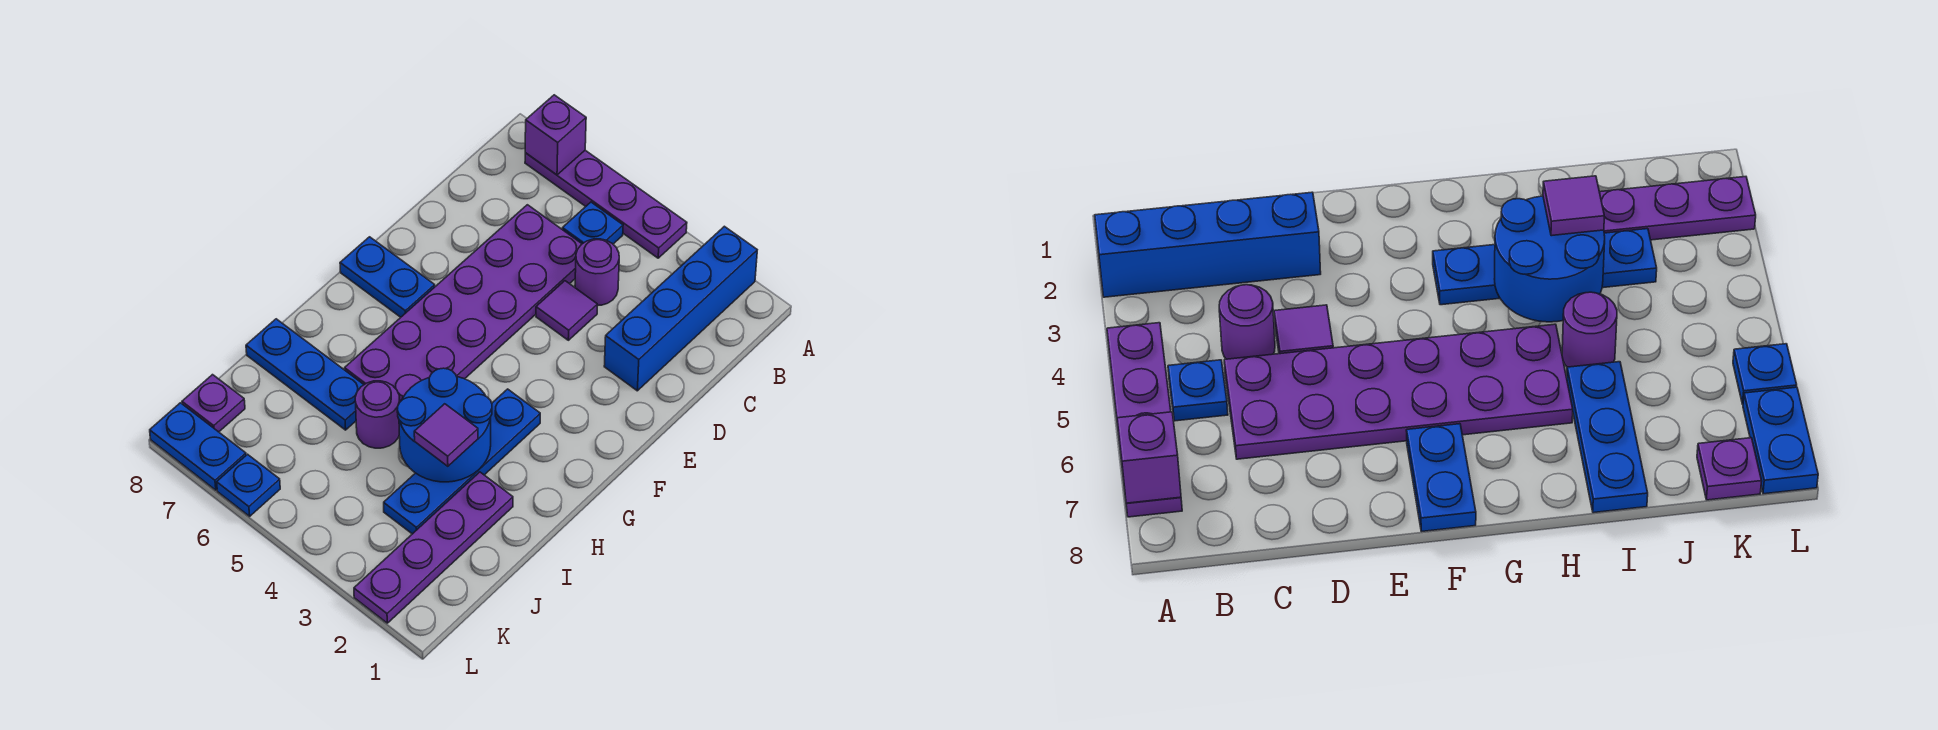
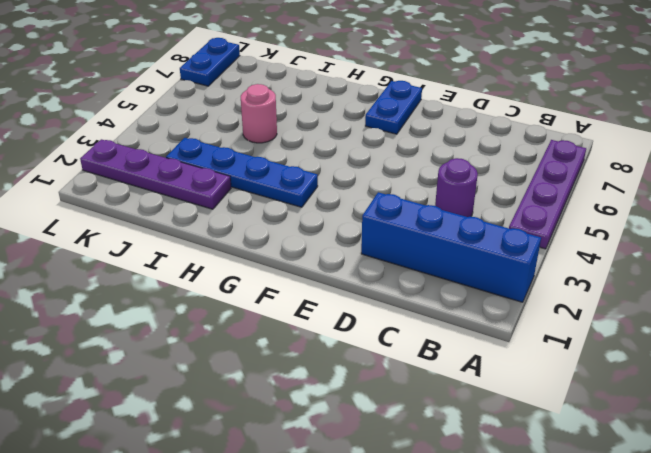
pink 1x1 round brick [241,84,277,143] -> purple 1x1 round brick [355,381,400,448]
none -> blue 1x1 plate [562,202,623,244]
none -> purple 2x6 plate [345,205,582,402]
none -> purple 1x1 tile [536,281,597,340]

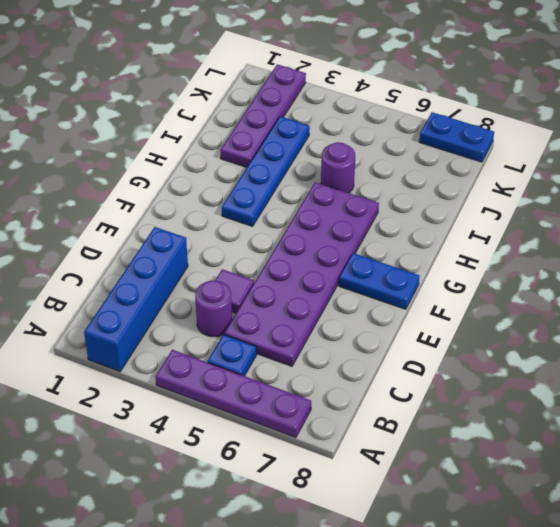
none -> blue 1x3 plate [246,319,364,430]
none -> purple 1x1 plate [182,375,245,432]
none -> blue 1x1 plate [217,454,280,516]

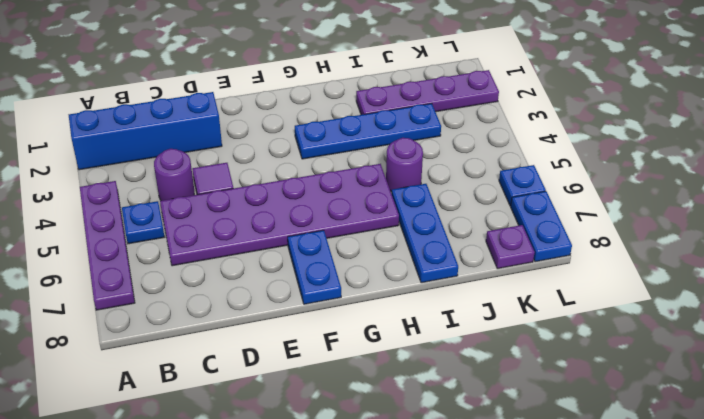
none -> purple 1x1 brick [525,95,586,175]
none -> blue 2x2 round brick [397,368,492,482]
none -> purple 1x1 tile [414,404,478,466]

